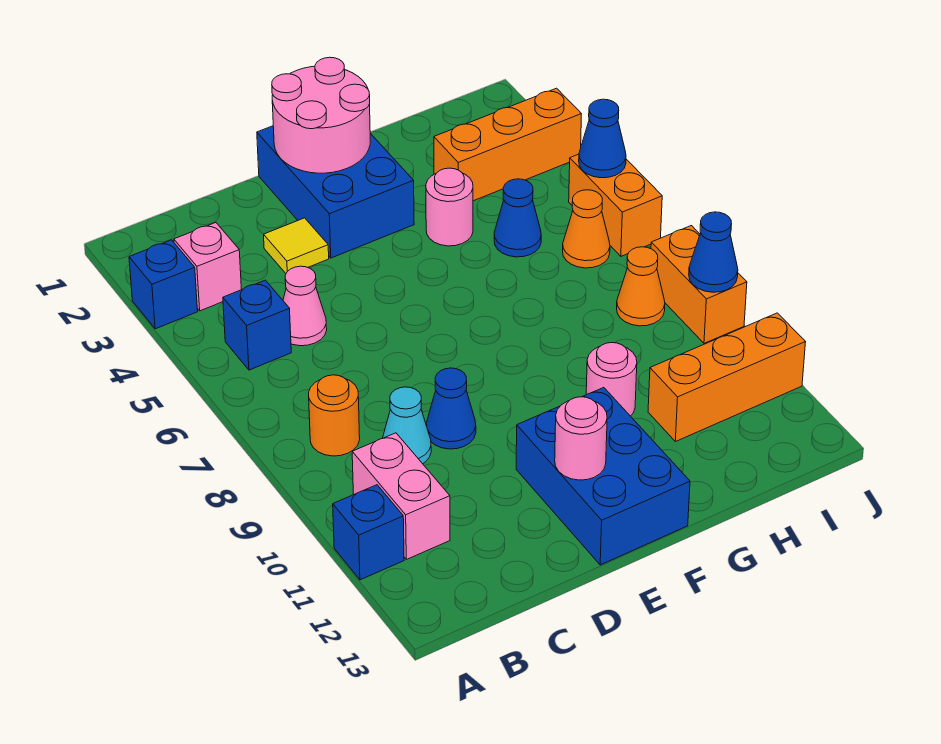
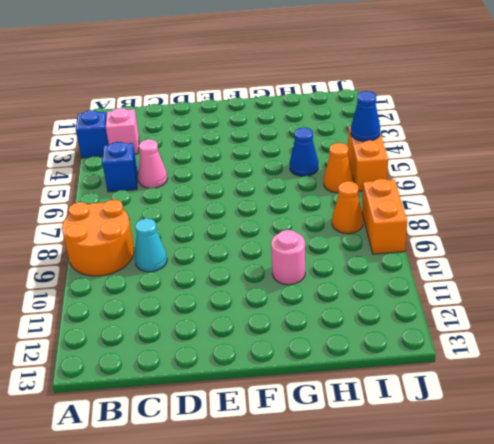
orange 2x2 round brick [62,200,134,276] -> orange 1x1 round brick [309,375,360,456]
none -> blue 1x1 brick [333,485,404,580]
none -> pink 1x2 brick [352,433,450,559]
none -> yellow 1x1 tile [264,218,329,273]

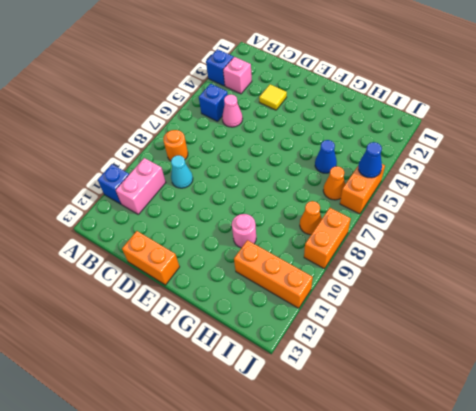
orange 1x2 brick [122,231,180,285] -> blue 2x3 brick [516,388,690,565]
none -> blue 1x1 cone [426,368,476,449]
none -> blue 2x3 brick [257,126,414,258]
none -> pink 1x1 round brick [426,168,473,246]

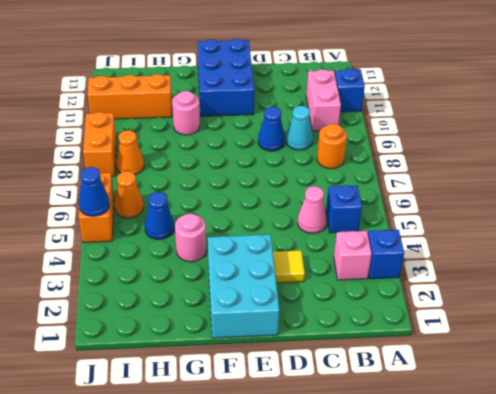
cyan 2x3 brick [208,235,279,338] -> blue 2x3 brick [257,126,414,258]
none -> orange 1x3 brick [434,88,581,201]
none -> pink 2x2 round brick [272,57,370,173]
none -> pink 1x1 round brick [555,397,607,480]

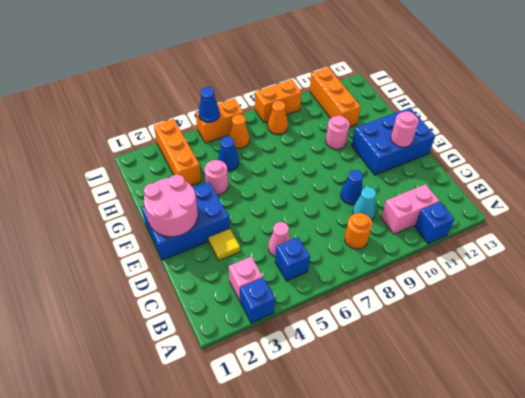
none -> blue 1x1 cone [689,212,738,292]

